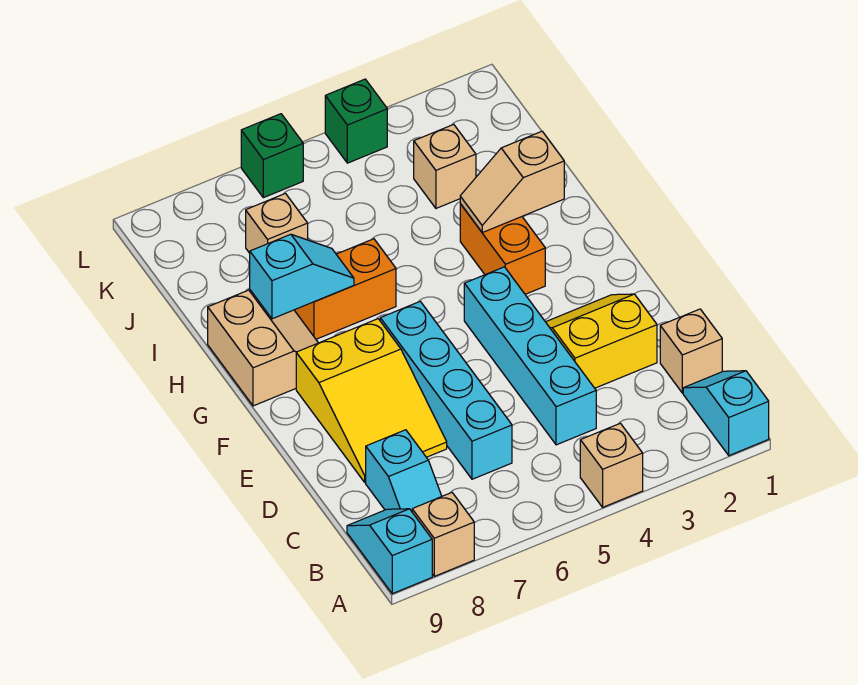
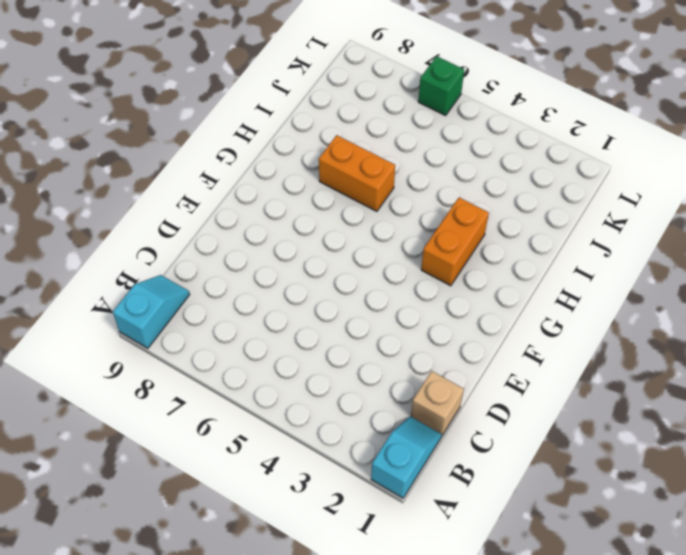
none -> tan 1x1 brick [580,423,643,507]
none -> tan 1x1 brick [412,493,474,576]
none -> cyan 1x2 slope [366,430,442,511]

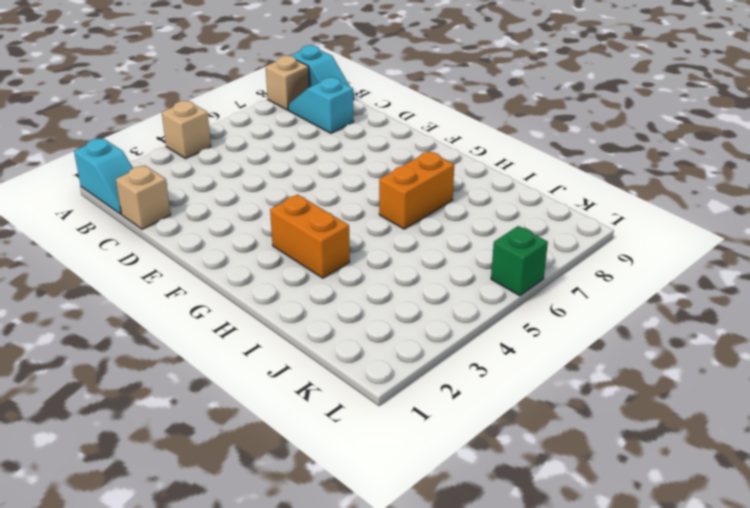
none -> cyan 1x4 brick [464,267,596,445]
none -> cyan 1x4 brick [380,302,512,479]
none -> yellow 2x2 slope [546,294,657,388]

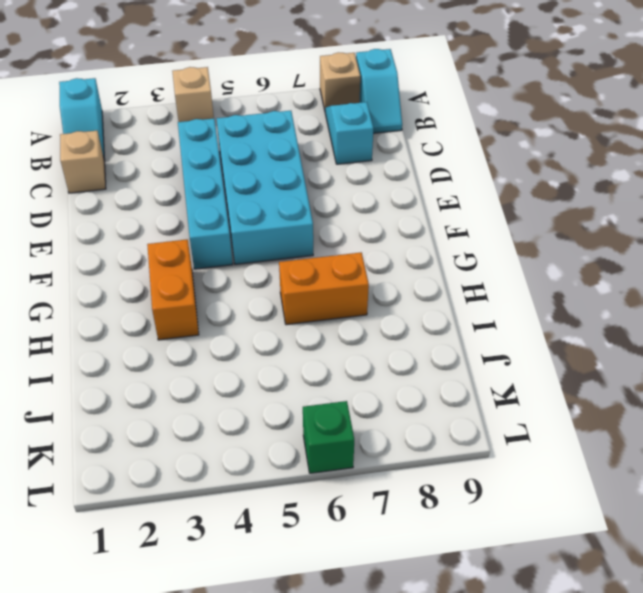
cyan 2x4 brick [217,111,313,264] -> cyan 1x4 brick [380,302,512,479]
none -> yellow 2x2 slope [546,294,657,388]
none -> yellow 2x3 slope [296,319,447,482]
none -> tan 2x2 slope [208,290,318,406]

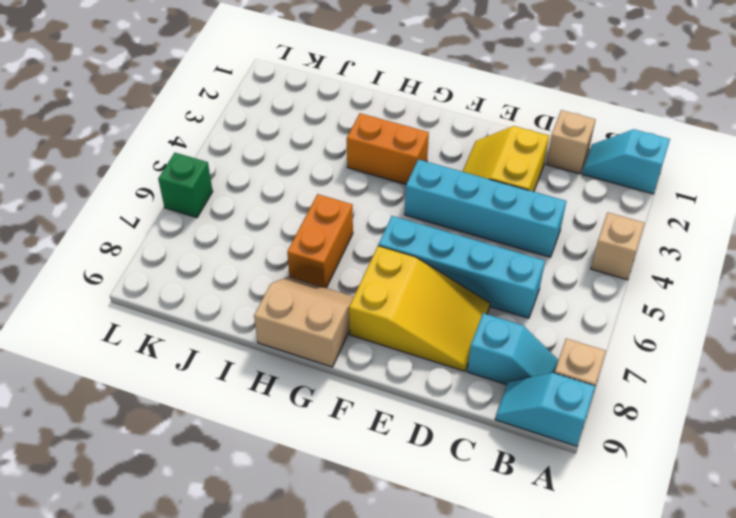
none -> tan 1x1 brick [414,124,476,208]
none -> tan 1x1 brick [246,193,308,253]
none -> green 1x1 brick [325,79,387,163]

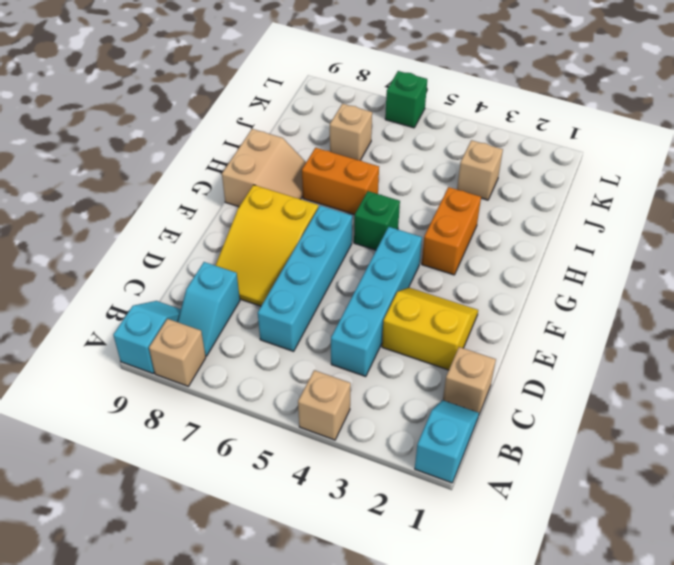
green 1x1 brick [354,191,400,250] -> green 1x1 brick moved to [325,79,387,163]
none -> tan 1x2 slope [460,131,564,233]
none -> cyan 1x2 slope [250,234,354,319]

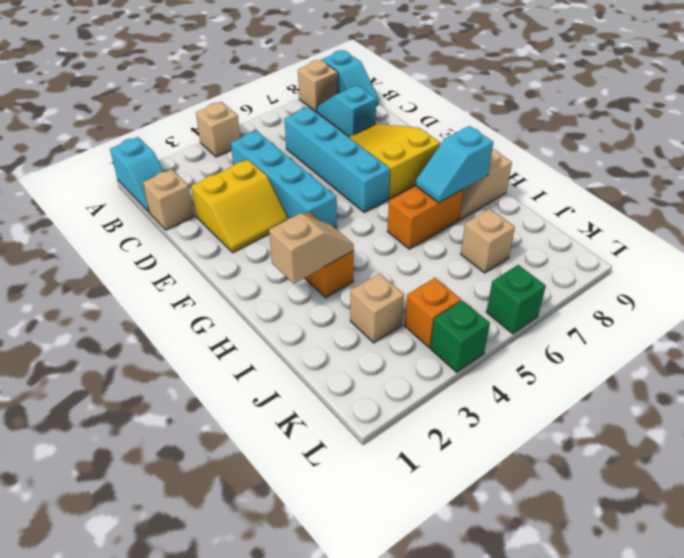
orange 1x1 brick [404,278,461,348] -> none

